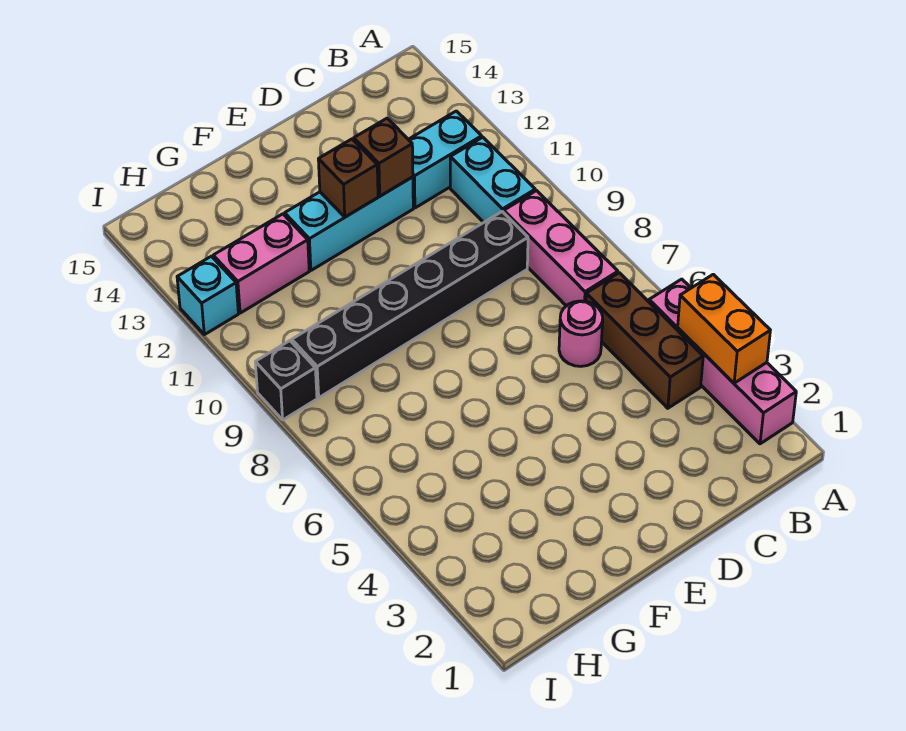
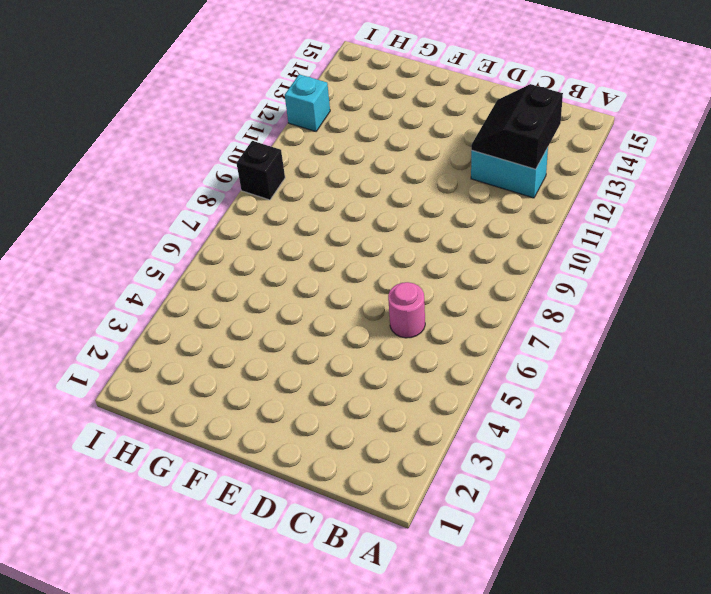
black 2x2 slope [471,84,563,169] -> none
none -> pink 1x4 brick [649,279,796,444]
none -> brown 1x3 brick [586,273,703,408]
none -> pink 1x3 brick [504,191,618,306]

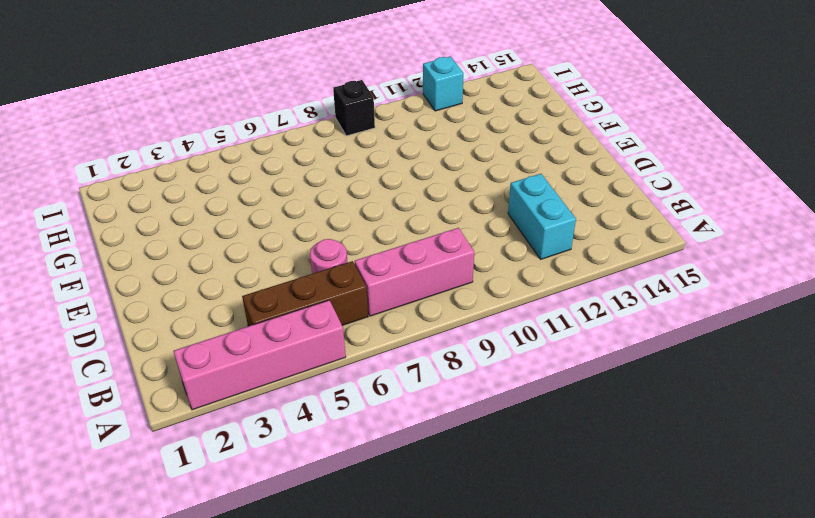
none -> cyan 1x2 brick [450,137,535,222]
none -> black 1x6 brick [292,212,528,398]
none -> cyan 1x3 brick [285,177,413,270]

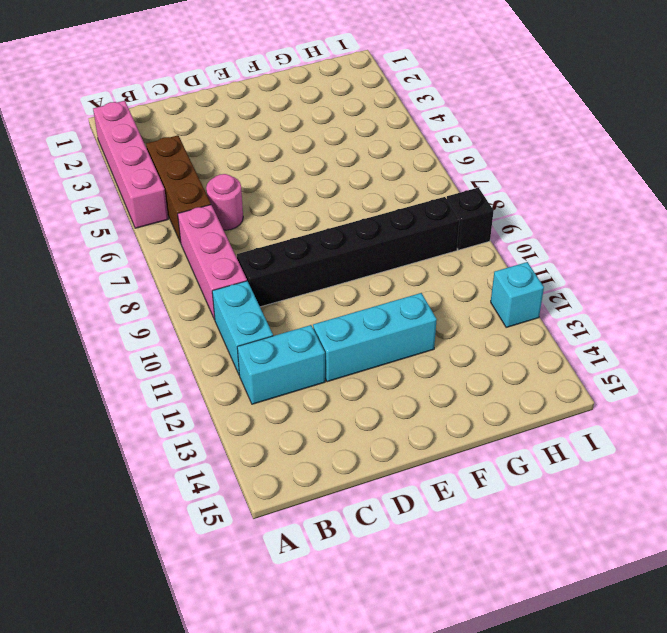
none -> pink 1x2 brick [213,214,309,313]
none -> orange 1x2 brick [678,274,770,383]
none -> brown 1x1 brick [354,118,413,196]

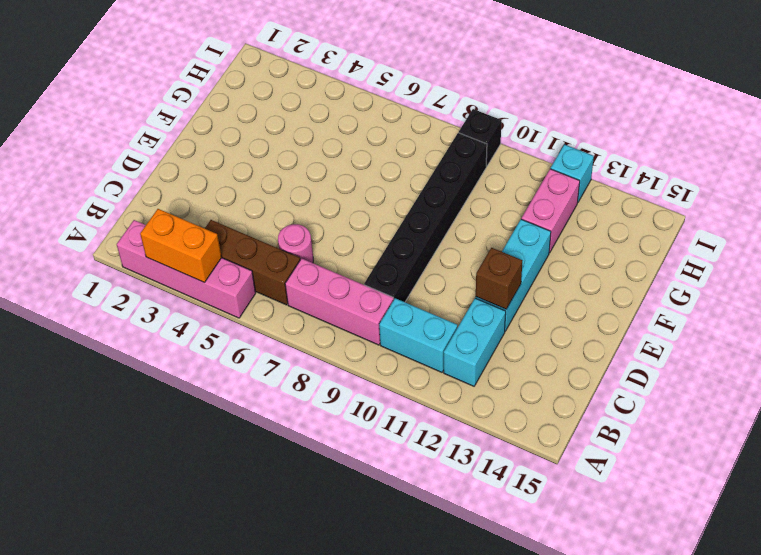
none -> brown 1x1 brick [318,139,378,217]

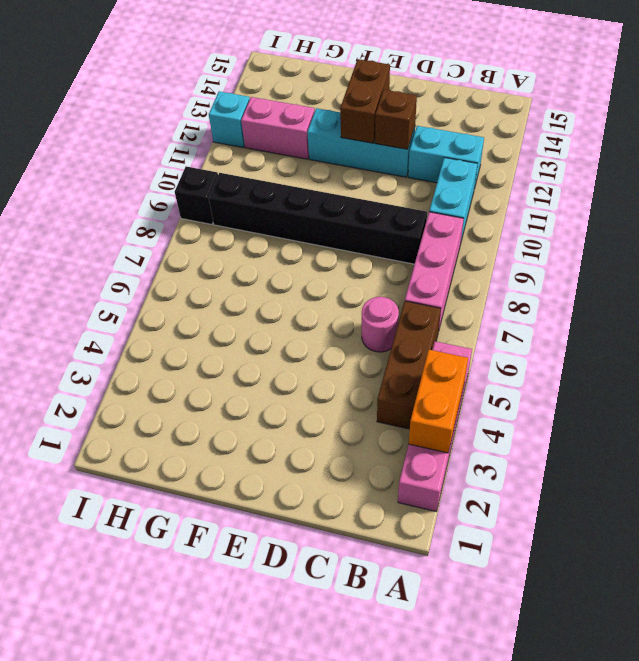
brown 1x2 brick [340,59,390,143] -> brown 1x1 brick [318,139,378,217]

